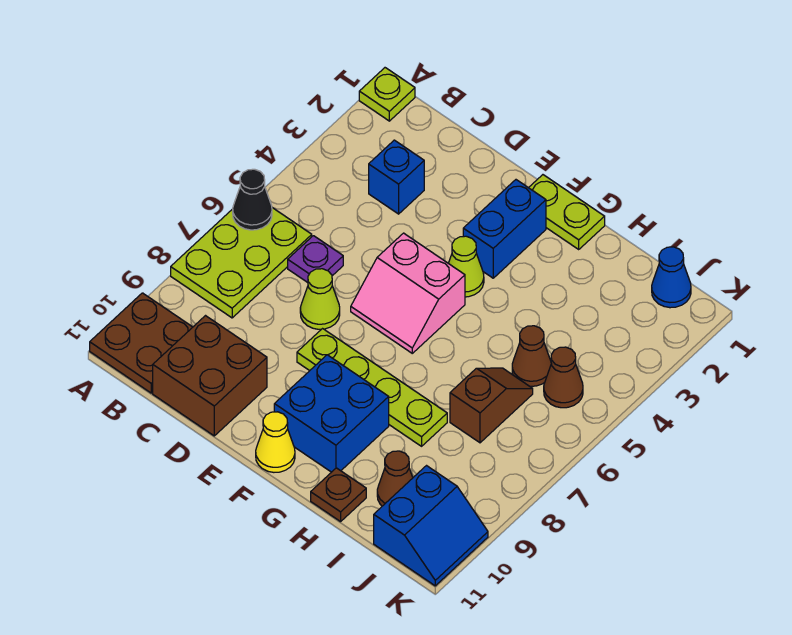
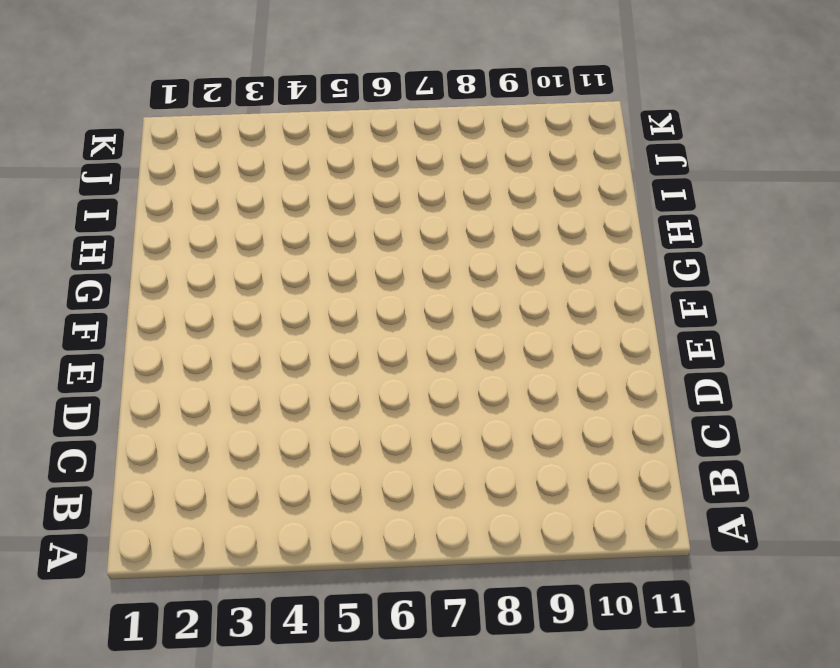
none -> lime 1x1 plate [359,68,415,121]
none -> lime 2x3 plate [171,208,312,318]
none -> brown 2x2 plate [90,293,192,393]

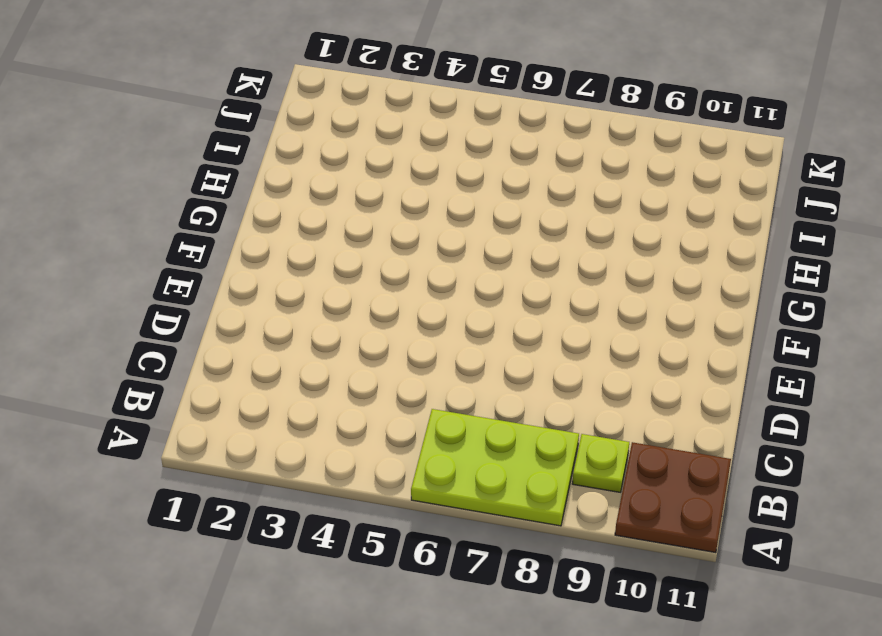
lime 1x1 plate [572,434,629,492] -> lime 1x1 plate moved to [359,68,415,121]
none -> blue 1x1 brick [369,140,424,214]
none -> purple 1x1 plate [288,236,343,283]
none -> brown 2x2 brick [153,316,267,436]

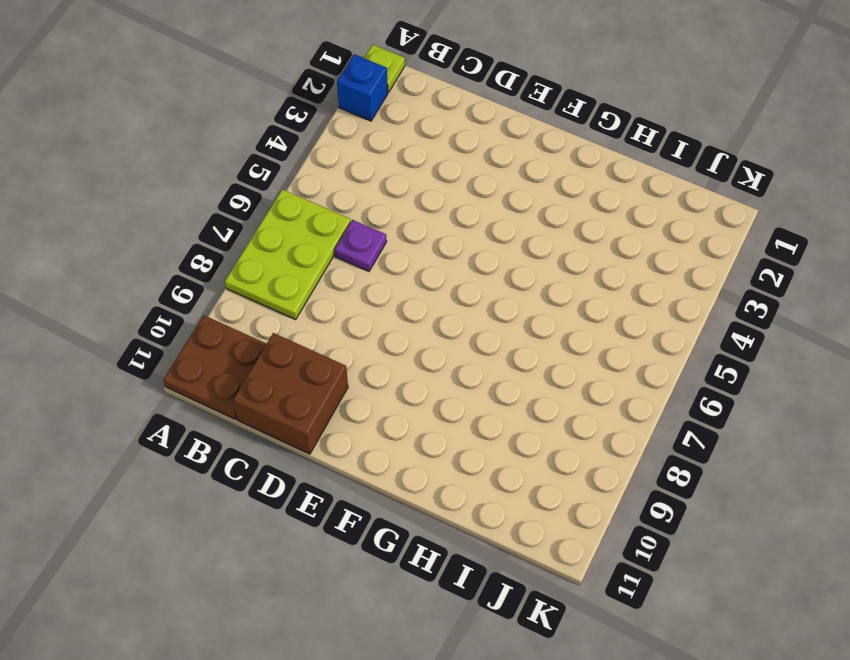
blue 1x1 brick [337,54,388,121] -> blue 1x1 brick moved to [369,140,424,214]
none -> lime 1x1 cone [300,269,340,329]
none -> pink 2x2 slope [351,233,465,353]
none -> lime 1x4 plate [297,329,447,446]

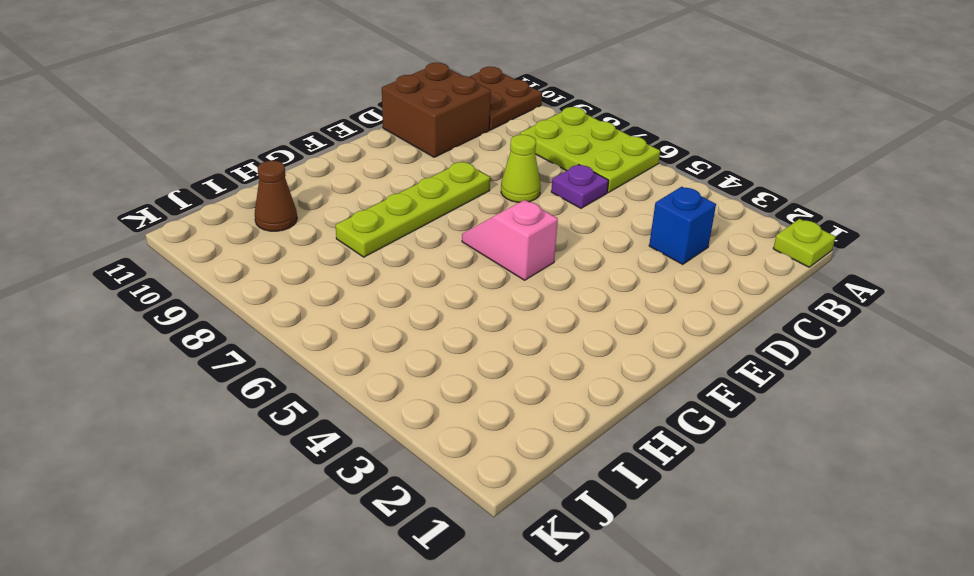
pink 1x2 slope [462,200,558,280] -> pink 2x2 slope [351,233,465,353]
none -> lime 1x2 plate [529,175,605,249]
none -> blue 1x2 brick [463,180,546,278]
none -> lime 1x1 cone [448,236,484,297]

